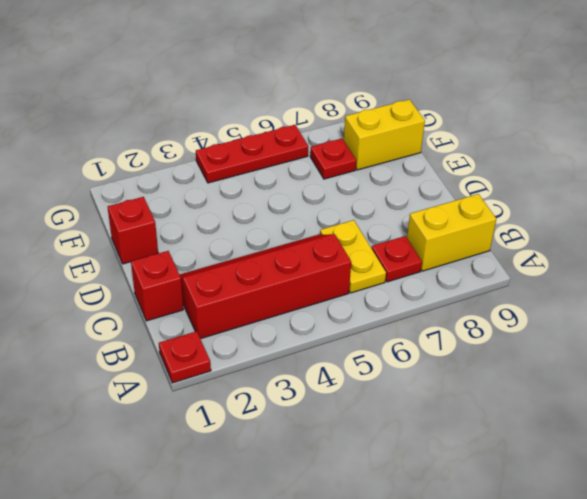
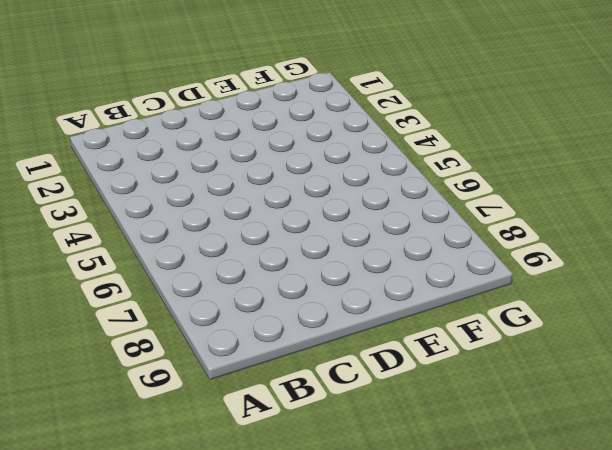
none -> red 1x1 plate [159,331,211,383]
none -> red 2x4 slope [180,234,351,339]

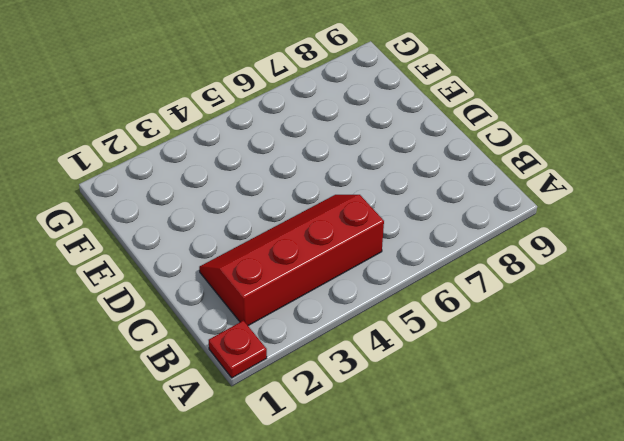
none -> yellow 1x2 plate [320,220,386,293]
none -> red 1x1 plate [372,236,422,282]

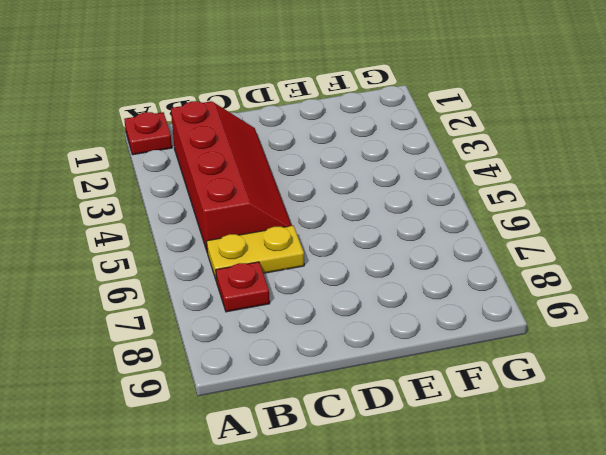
none -> yellow 1x2 brick [407,194,496,271]
none -> red 1x1 brick [131,251,183,321]

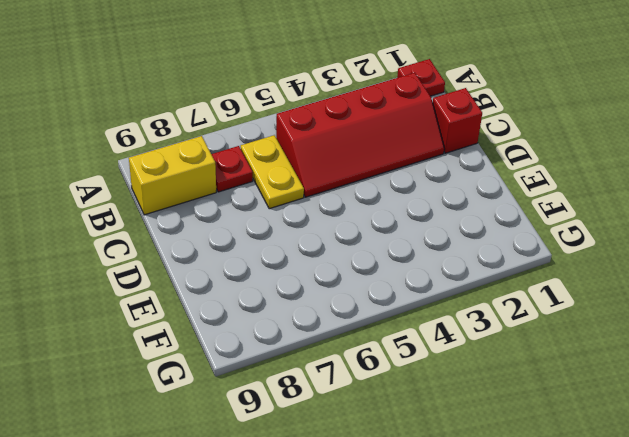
none -> red 1x1 brick [108,197,158,264]
none -> red 1x1 plate [310,139,356,179]

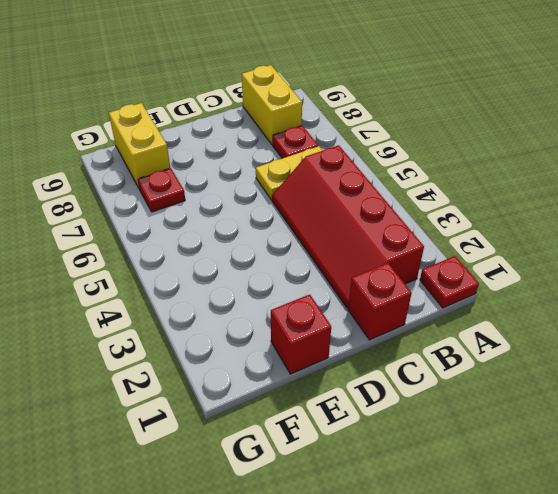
none -> red 1x3 plate [196,125,308,183]

